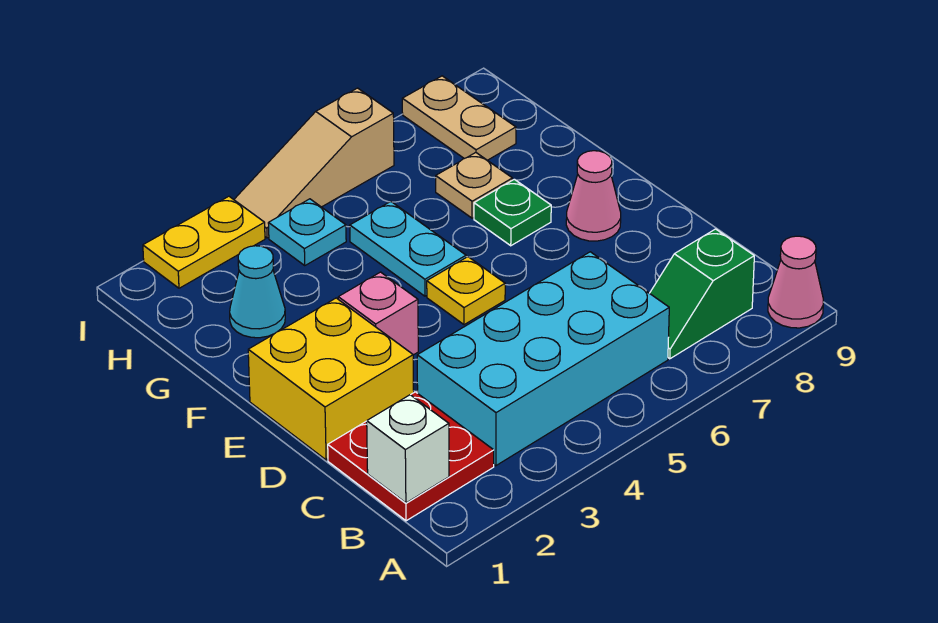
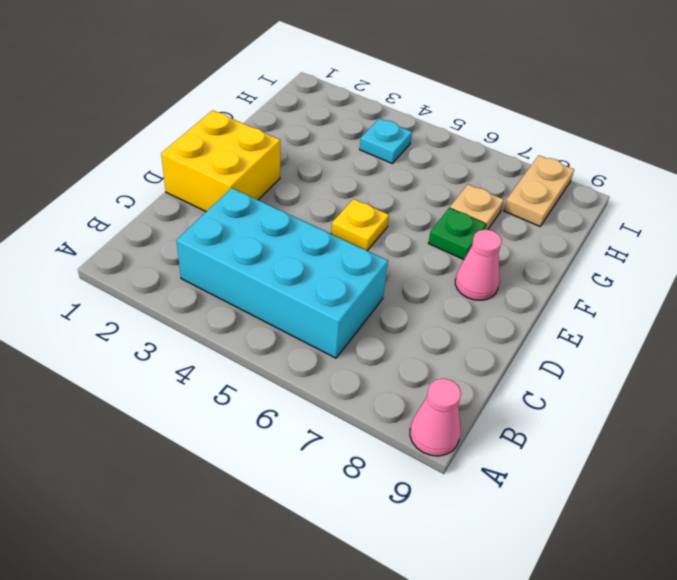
none -> red 2x2 plate [328,392,494,521]
none -> green 1x2 slope [650,229,754,359]
none -> pink 1x1 brick [338,272,418,355]

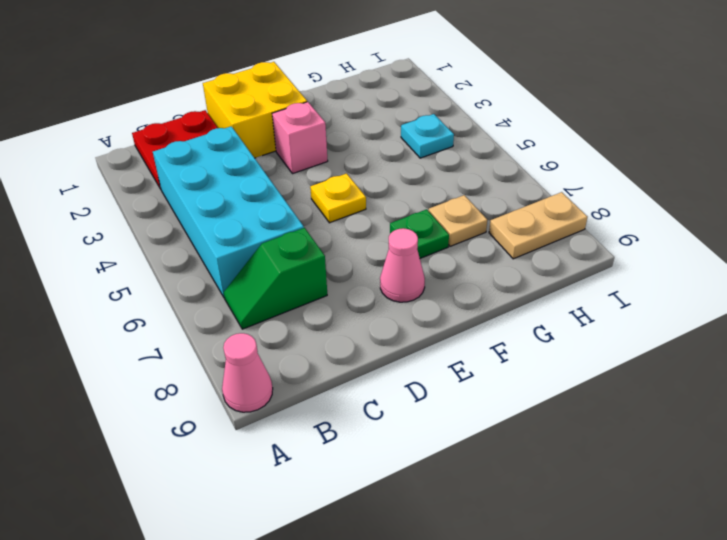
green 1x2 slope [224,228,327,329] -> green 1x2 slope turned to [650,229,754,359]
none -> cyan 1x2 plate [350,202,466,296]
none -> cyan 1x1 cone [230,246,285,338]
none -> yellow 1x2 plate [143,196,265,288]

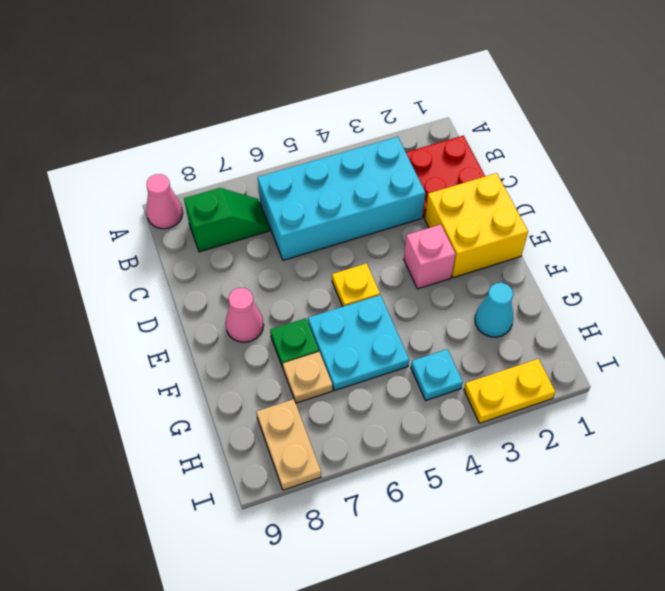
cyan 2x2 plate [308,295,409,391] -> cyan 1x2 plate [350,202,466,296]
none -> tan 1x3 slope [234,88,394,238]
none -> white 1x1 brick [367,395,449,503]

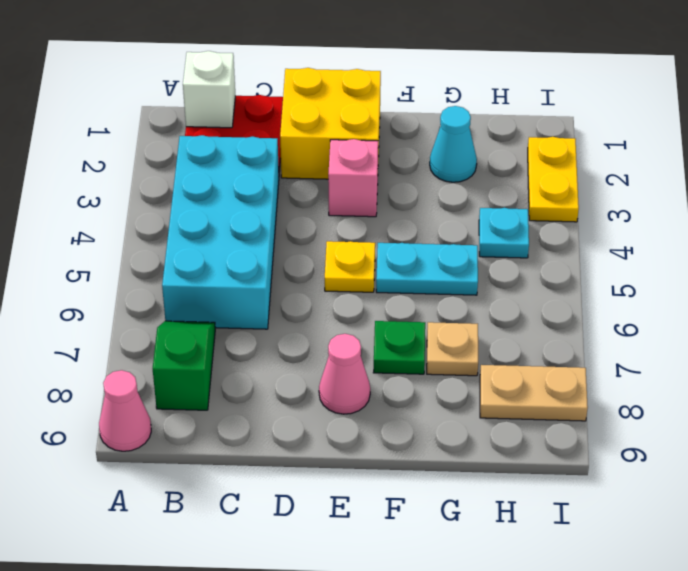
none -> tan 1x3 slope [234,88,394,238]

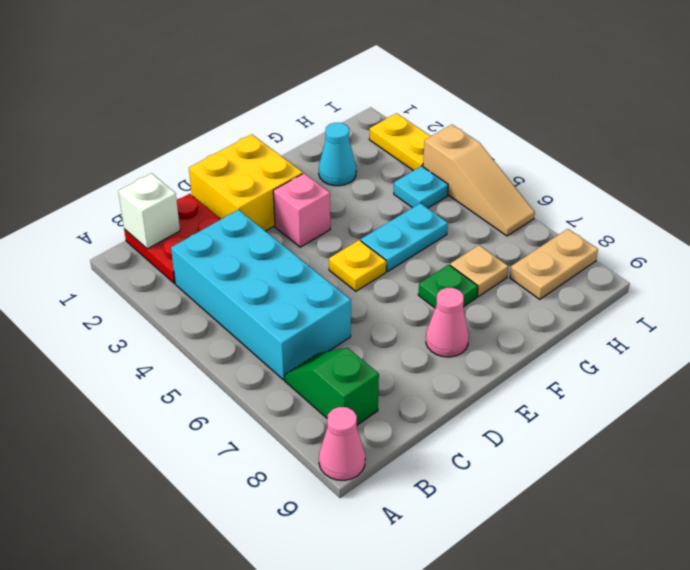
tan 1x3 slope [423,125,535,236] -> tan 1x3 slope turned to [234,88,394,238]

